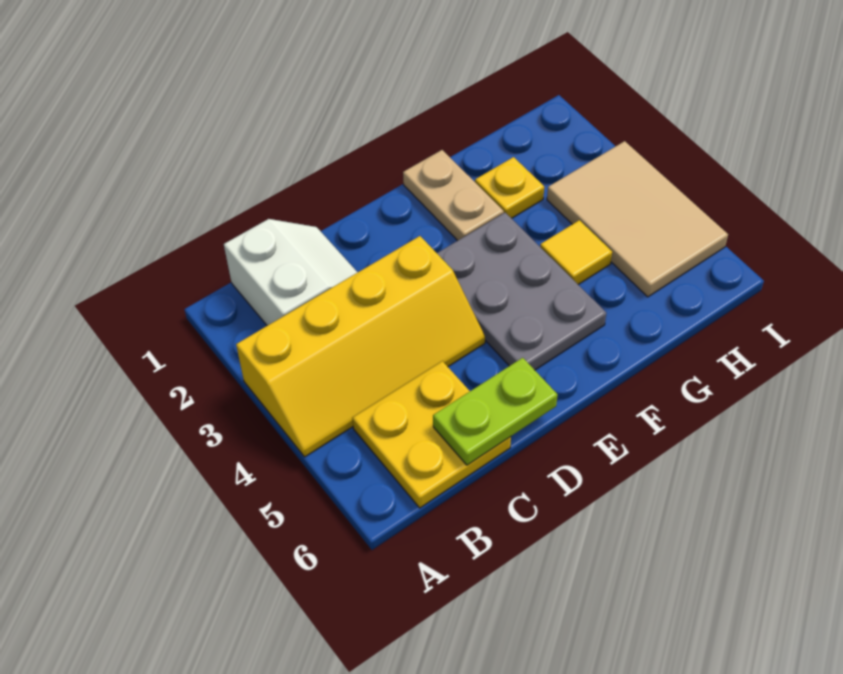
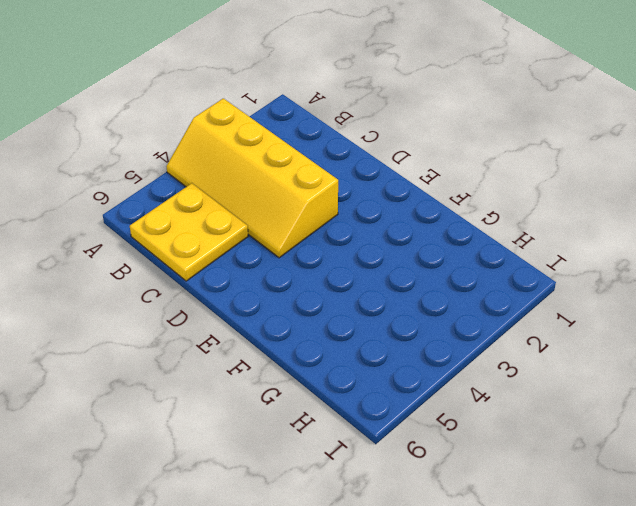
none -> white 2x2 slope [224,219,358,326]
none -> grey 2x3 plate [437,213,606,370]

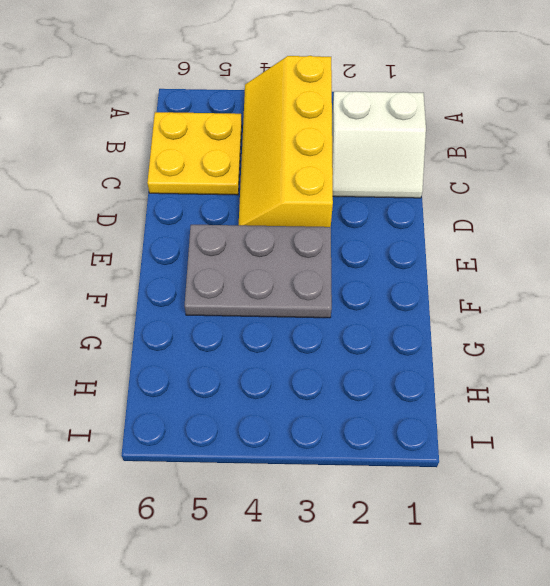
none -> tan 1x2 plate [403,150,504,241]
none -> yellow 1x1 plate [475,157,544,218]

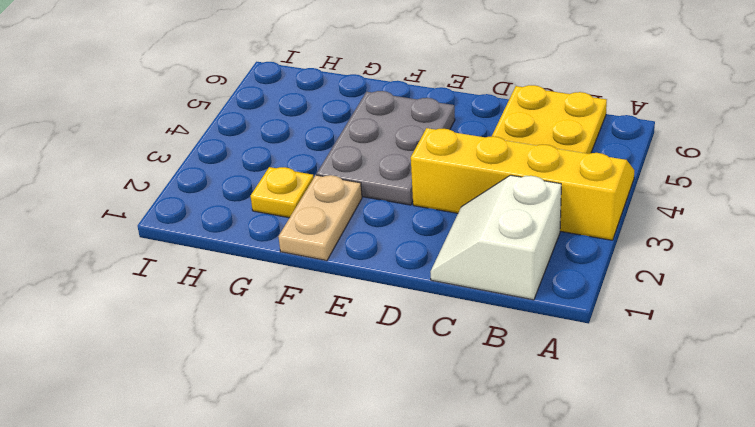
none -> yellow 1x1 tile [540,220,612,284]
none -> tan 2x3 tile [547,141,728,297]

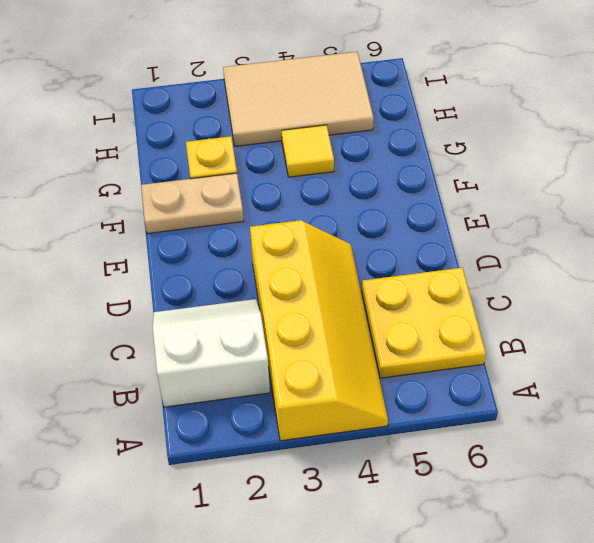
none -> grey 2x3 plate [437,213,606,370]
none -> lime 1x2 plate [433,358,557,465]

